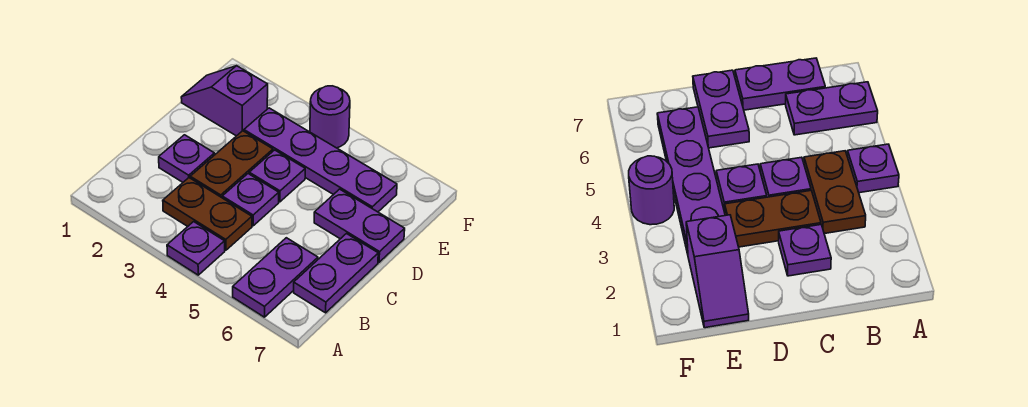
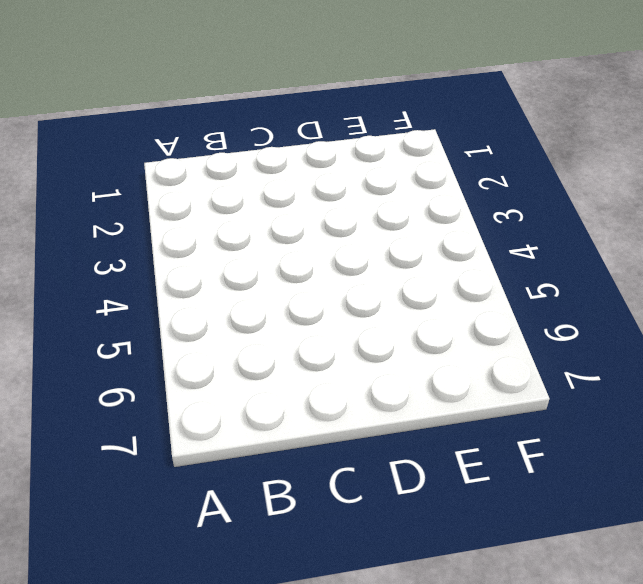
none -> purple 1x1 plate [167,222,225,275]
none -> purple 1x2 plate [233,238,318,317]
none -> brown 1x2 plate [163,178,252,250]

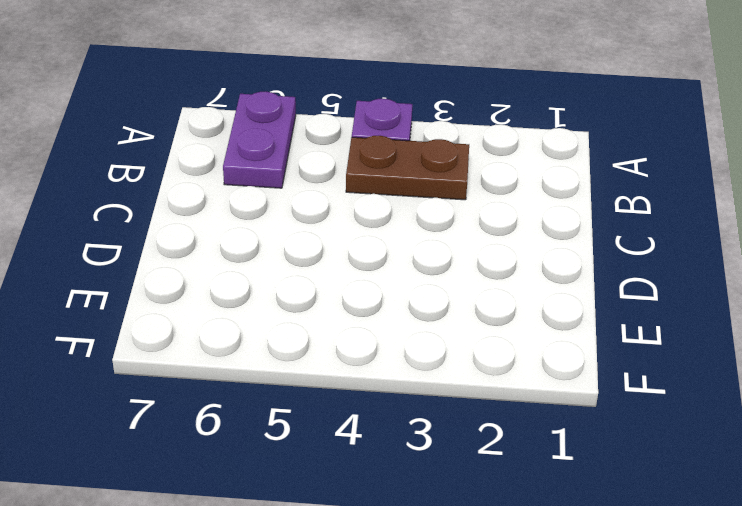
none -> purple 1x2 plate [294,234,378,313]
none -> purple 1x1 plate [159,135,215,182]
none -> brown 1x2 plate [190,131,273,198]

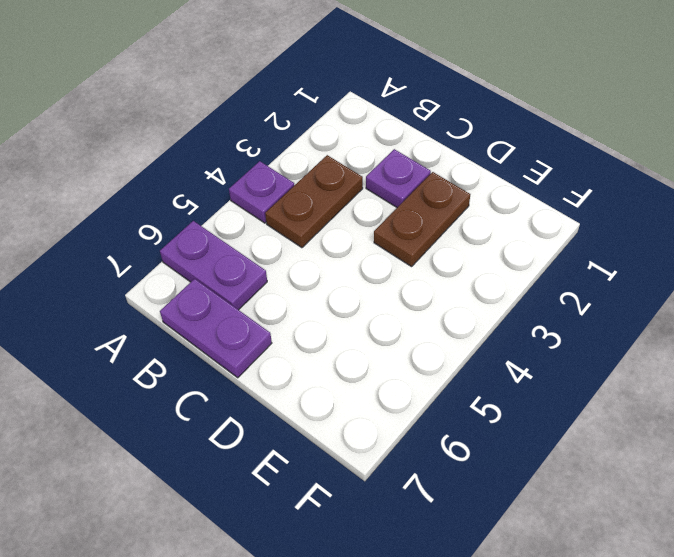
brown 1x2 plate [374,172,470,267] -> brown 1x2 plate turned to [190,131,273,198]
none -> purple 1x1 plate [222,174,279,226]
none -> purple 1x1 plate [249,150,305,202]
none -> purple 1x2 plate [314,189,405,262]

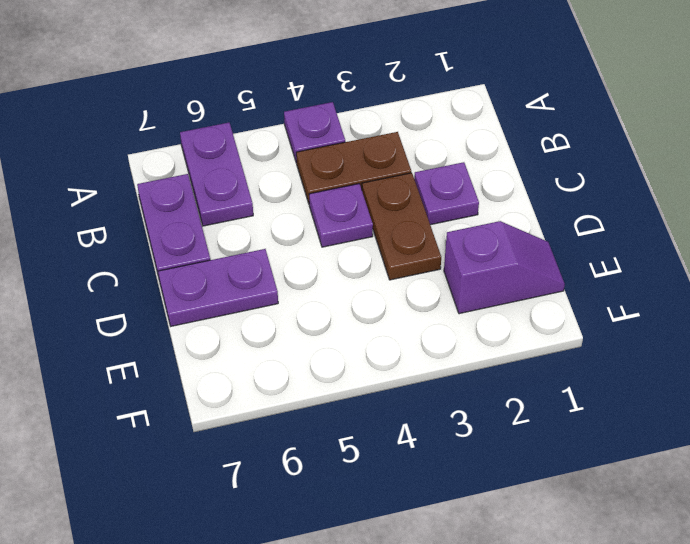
none -> purple 1x1 plate [249,150,305,202]
none -> purple 1x4 plate [244,108,397,212]
none -> purple 1x1 round brick [310,86,350,148]

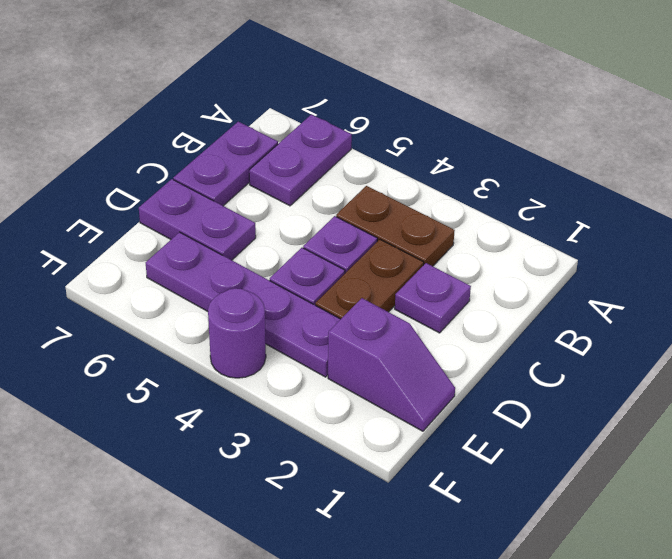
none -> purple 1x1 plate [167,222,225,275]

